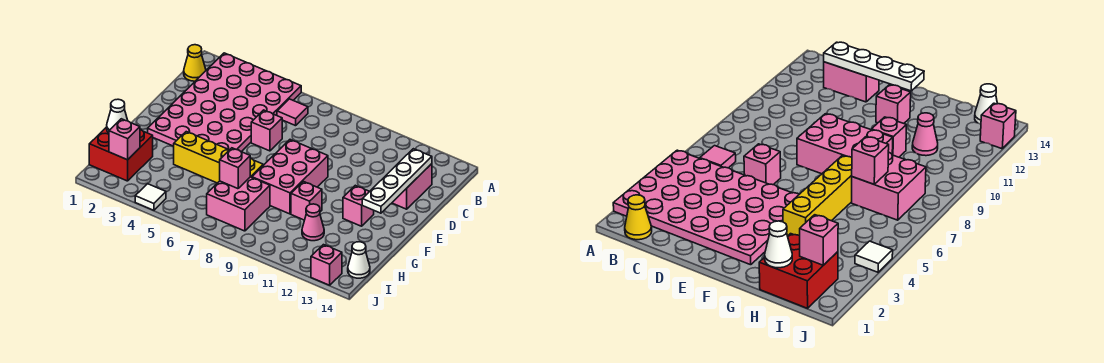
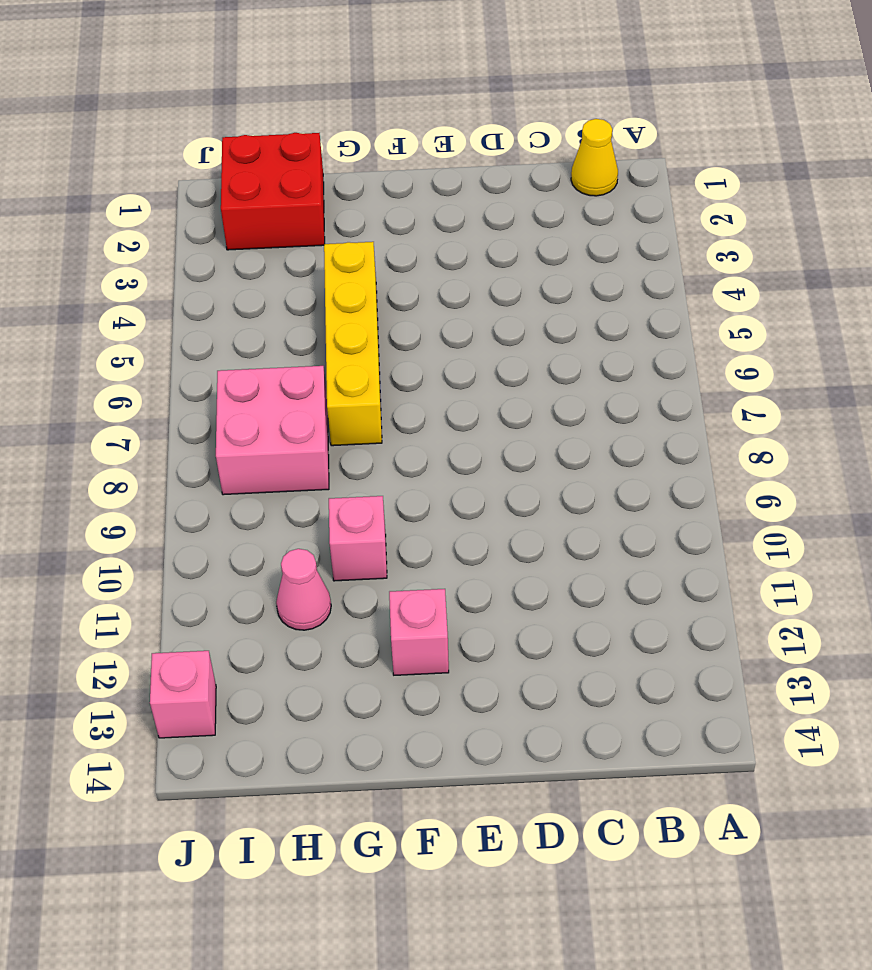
none -> pink 4x6 plate [148,53,301,152]
none -> pink 1x1 tile [277,99,308,126]
none -> pink 1x2 brick [392,164,432,209]

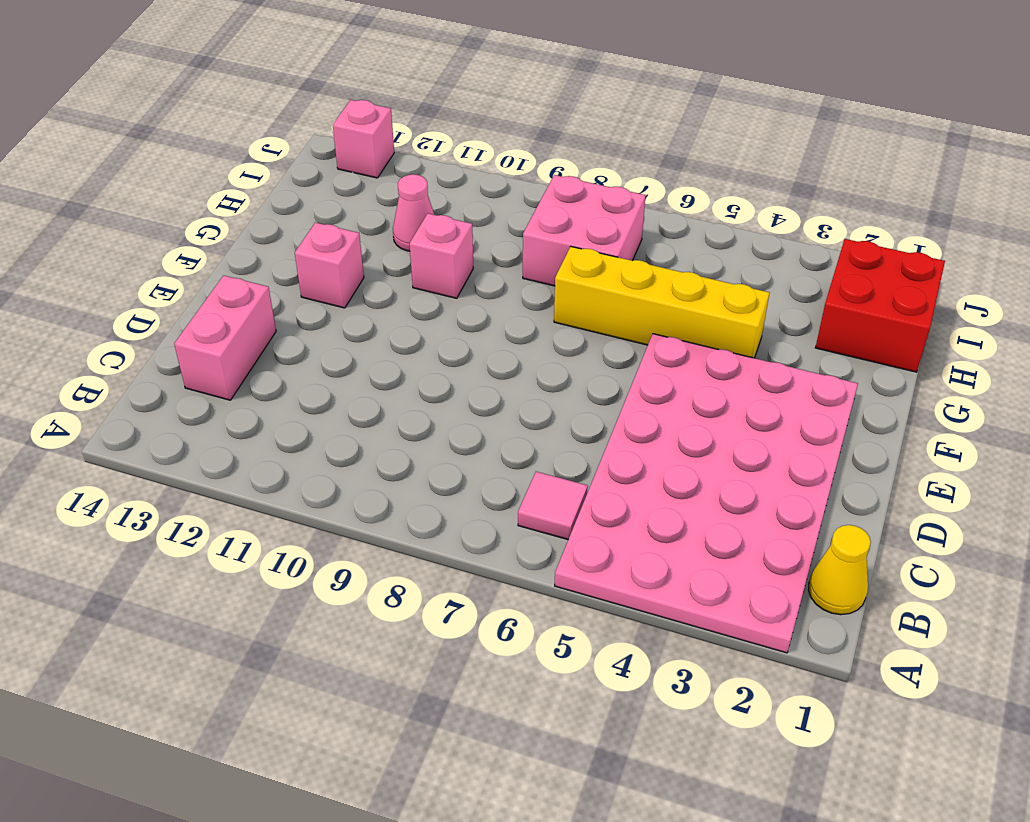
none -> pink 1x1 brick [251,110,282,151]
none -> pink 2x3 brick [252,140,328,214]
none -> white 1x1 cone [348,242,370,278]

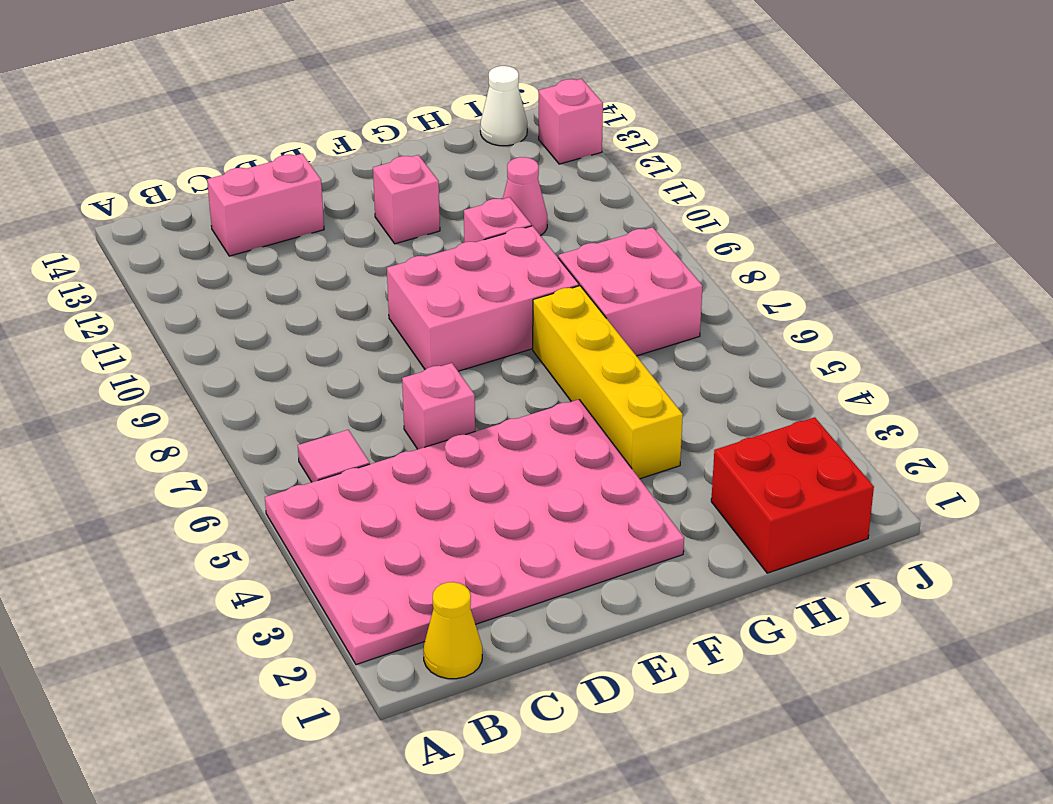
none -> white 1x1 tile [135,184,166,211]
none -> white 1x4 plate [362,149,432,213]
none -> white 1x1 cone [107,99,128,133]

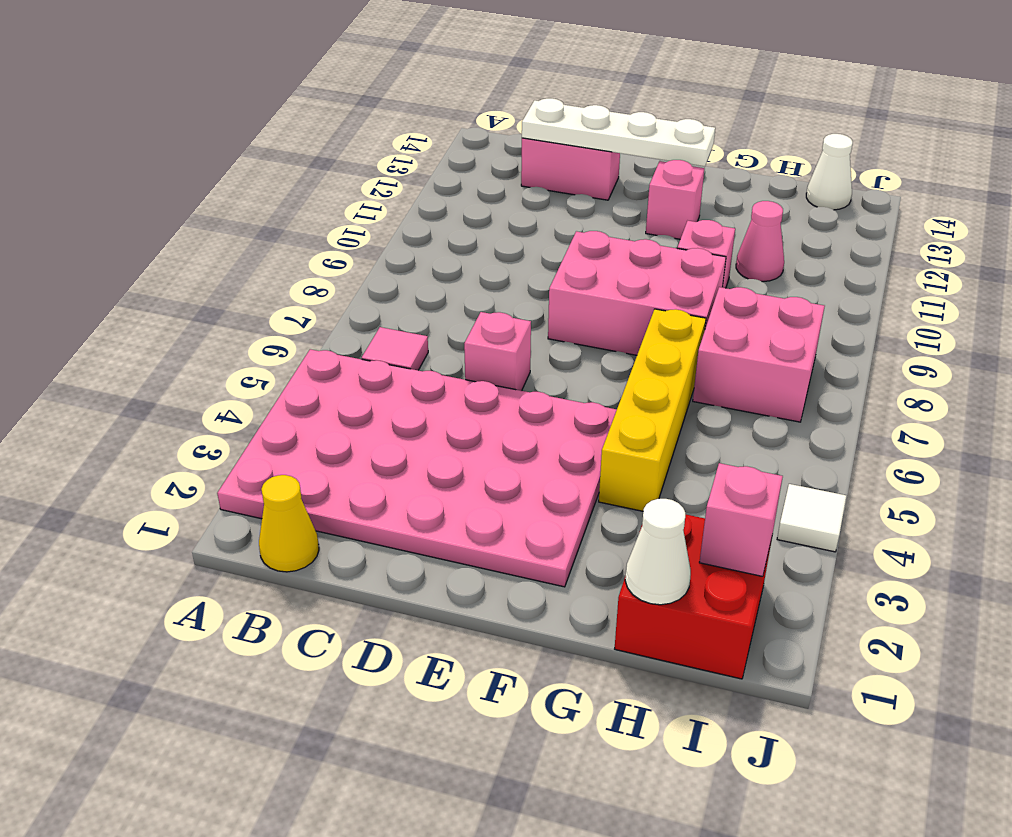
none -> pink 1x1 brick [311,245,342,285]
none -> pink 1x1 brick [220,148,250,189]

